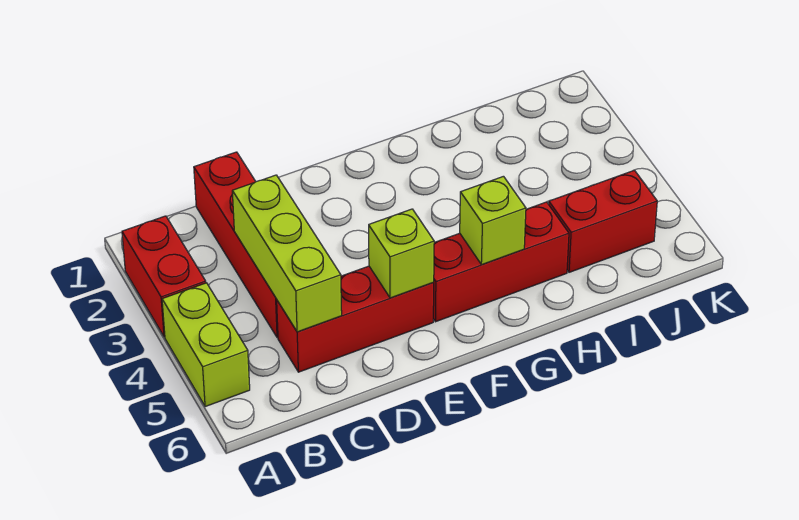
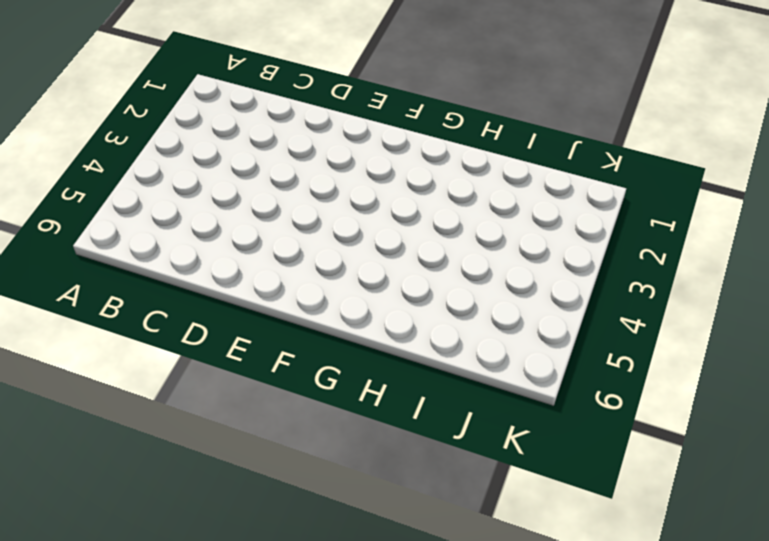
none -> red 1x2 brick [122,216,206,337]
none -> lime 1x2 brick [162,283,250,407]

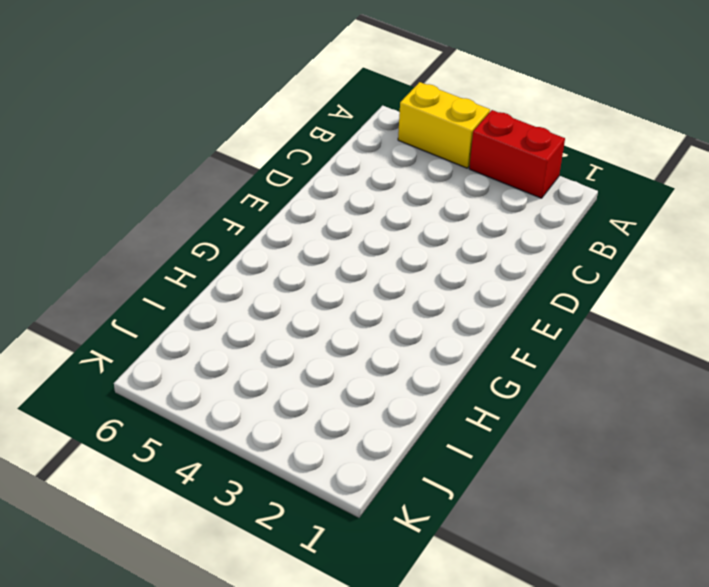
yellow 1x2 brick [398,82,490,168] -> lime 1x2 brick [162,283,250,407]
none -> red 1x4 brick [194,152,278,338]
none -> red 1x3 brick [277,266,434,372]

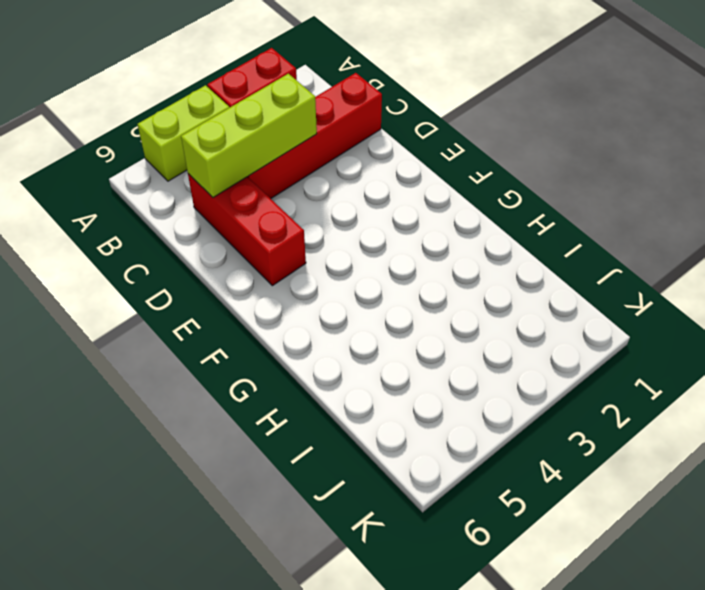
none -> red 1x3 brick [433,202,569,322]
none -> red 1x2 brick [549,170,657,272]

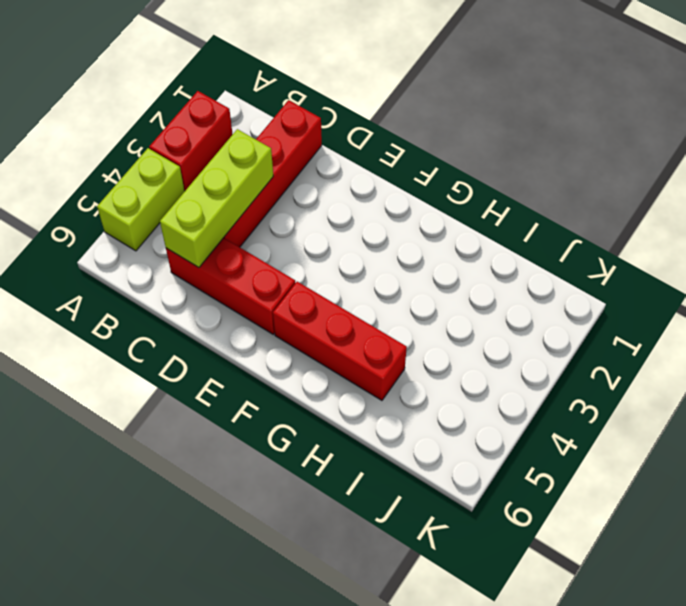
none -> red 1x2 brick [549,170,657,272]
none -> lime 1x1 brick [369,209,434,298]

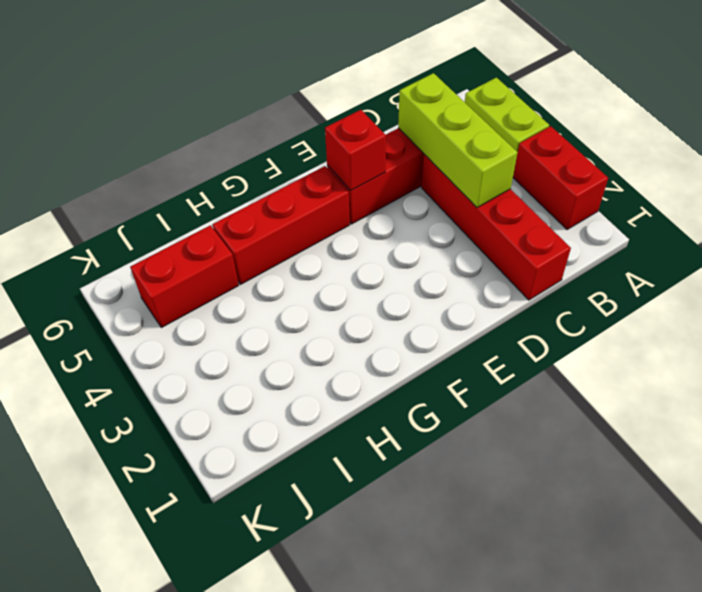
red 1x1 brick [325,110,386,191] -> lime 1x1 brick [369,209,434,298]
none -> lime 1x1 brick [460,176,526,265]

